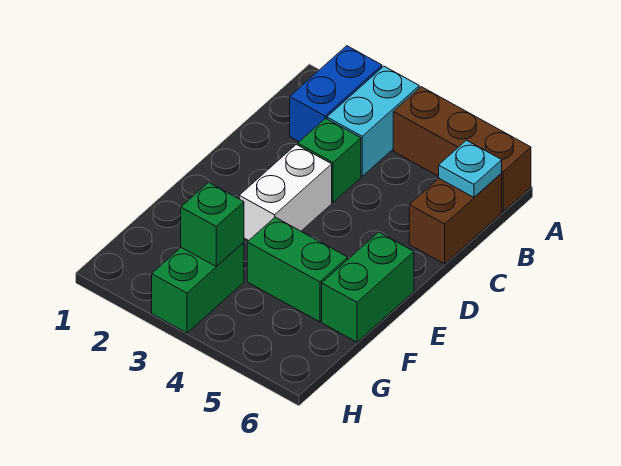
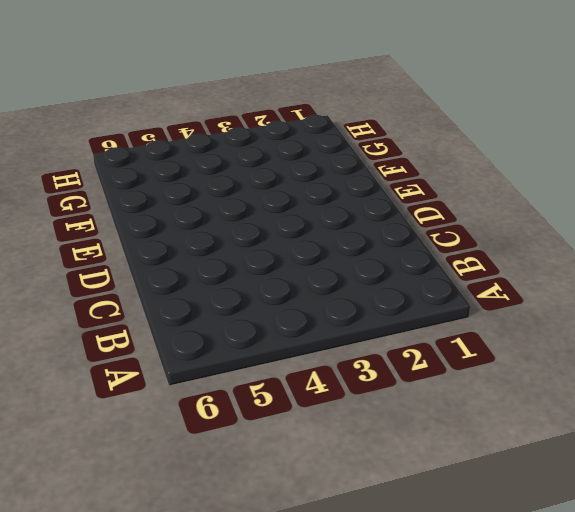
none -> blue 1x2 brick [290,46,382,142]
none -> cyan 1x2 brick [327,66,419,176]

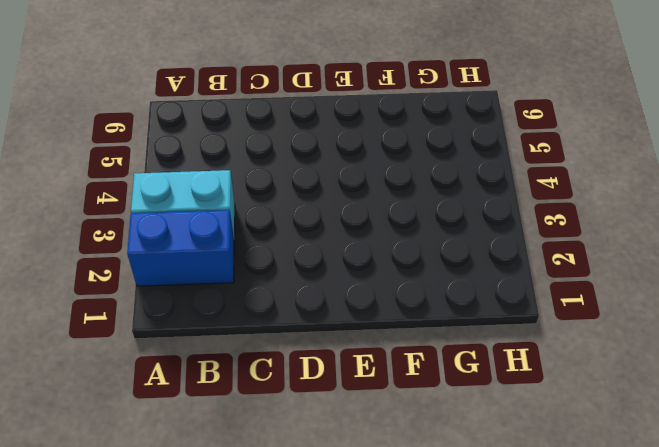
none -> brown 1x3 brick [393,87,531,212]
none -> brown 1x2 brick [409,173,502,264]

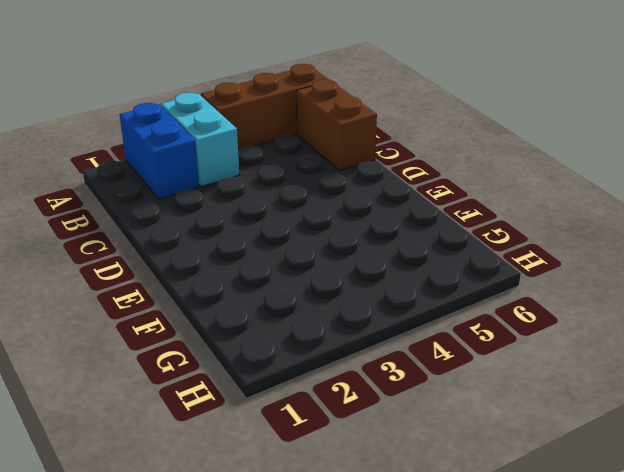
none -> green 1x1 brick [298,118,361,202]
none -> white 1x2 brick [239,145,332,241]

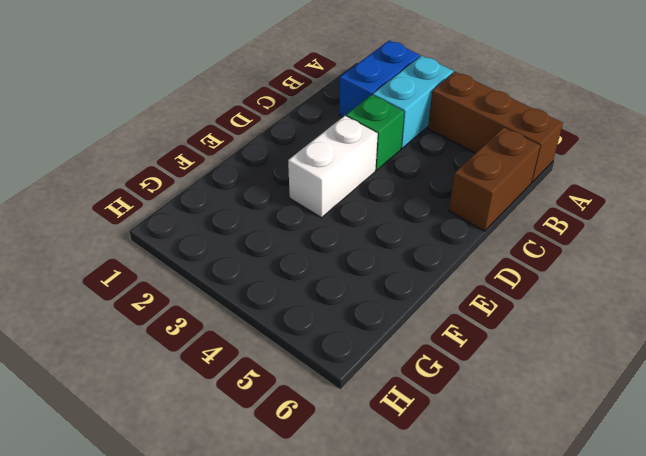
none -> green 1x2 brick [322,232,414,342]
none -> green 1x2 brick [247,217,348,322]

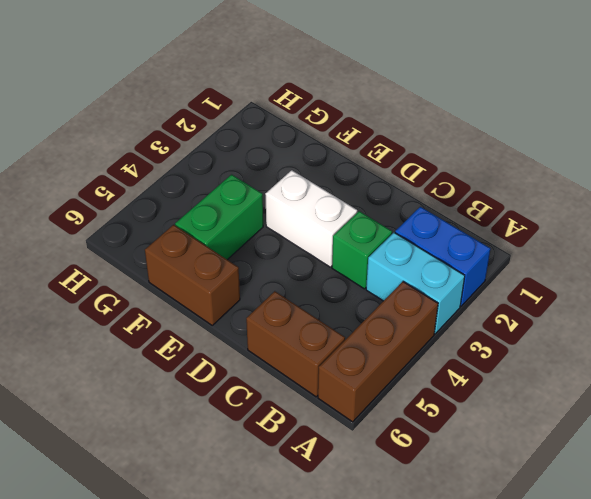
brown 1x2 brick [145,225,240,325] -> green 1x2 brick [322,232,414,342]
none -> green 1x2 brick [152,242,244,333]
none -> cyan 1x1 plate [439,140,502,197]

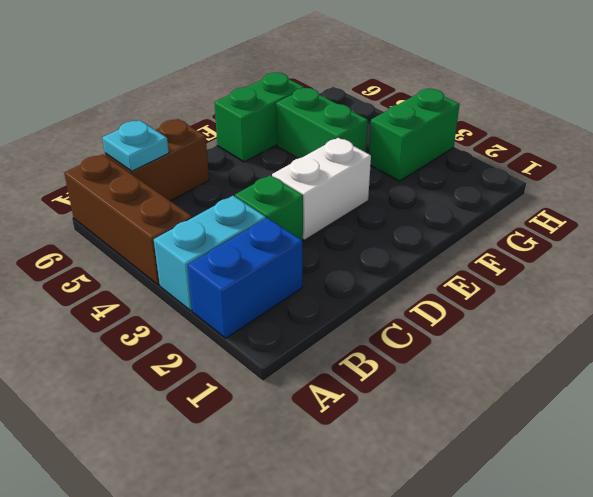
none -> green 1x1 brick [181,182,244,266]

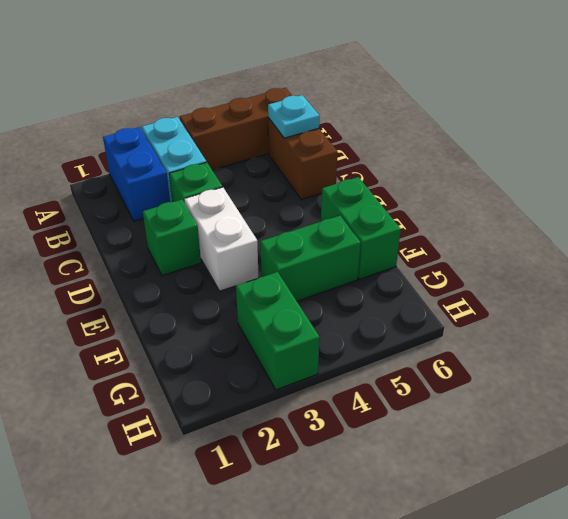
green 1x1 brick [143,200,201,276] -> green 1x1 brick moved to [181,182,244,266]

